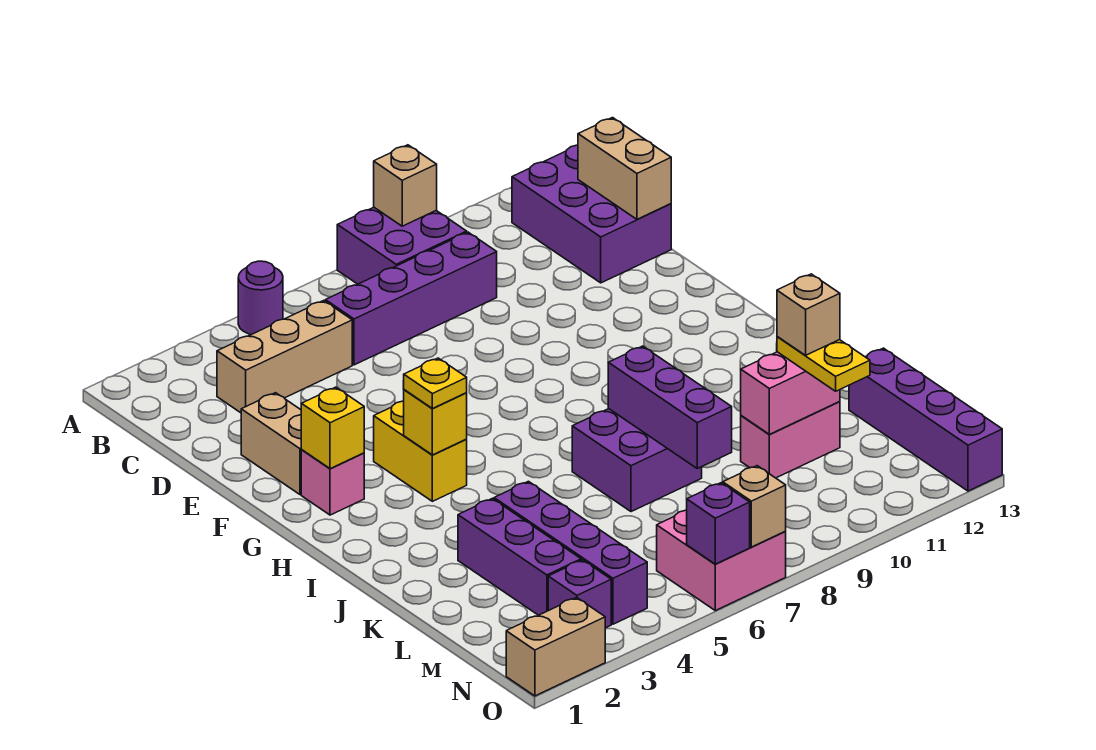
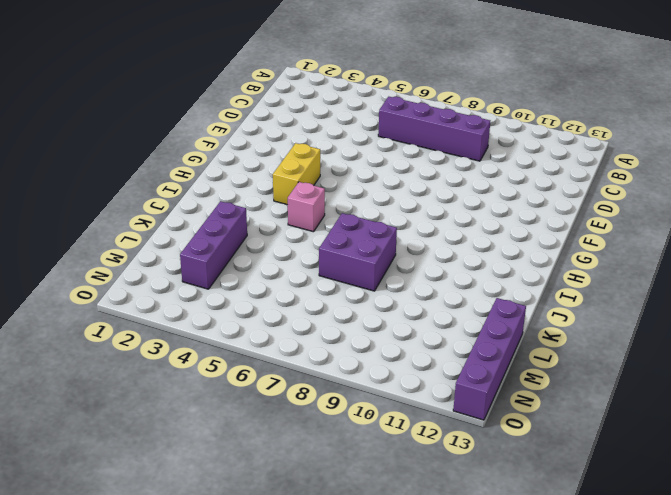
pink 1x1 brick [288,182,325,232] -> pink 1x1 brick moved to [301,450,364,515]
none -> purple 1x1 round brick [238,261,283,335]
none -> purple 2x2 brick [337,207,467,284]
none -> purple 2x3 brick [512,145,671,283]

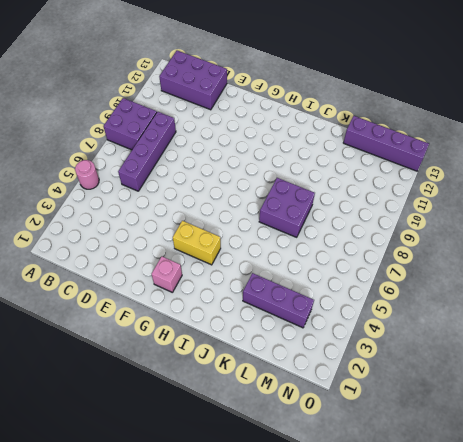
pink 1x1 round brick [75,160,99,189] -> purple 1x1 round brick [238,261,283,335]
none -> tan 1x3 brick [217,301,352,413]
none -> tan 1x2 brick [241,393,302,495]
none -> purple 1x4 brick [494,481,647,624]

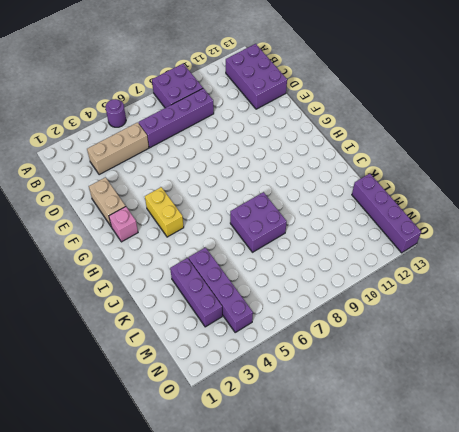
none -> pink 1x2 brick [741,402,840,478]
none -> purple 1x1 brick [548,560,611,628]
none -> pink 2x2 brick [657,510,786,611]

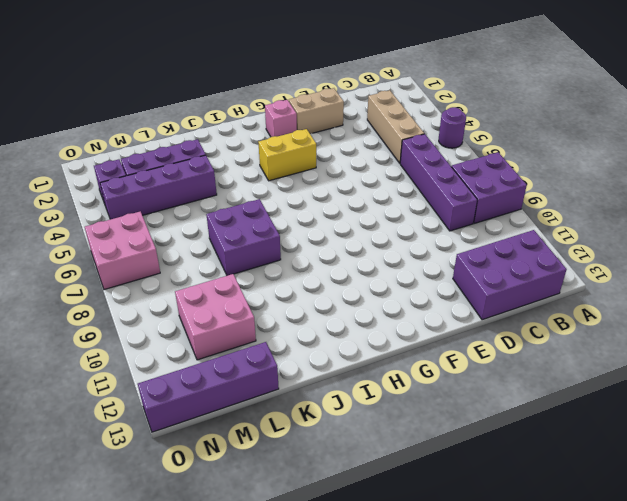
pink 2x2 brick [175,274,256,360] -> pink 1x2 brick [741,402,840,478]
none -> tan 1x2 brick [506,597,605,696]
none -> tan 1x1 brick [374,145,437,226]
none -> tan 1x2 brick [578,118,671,219]

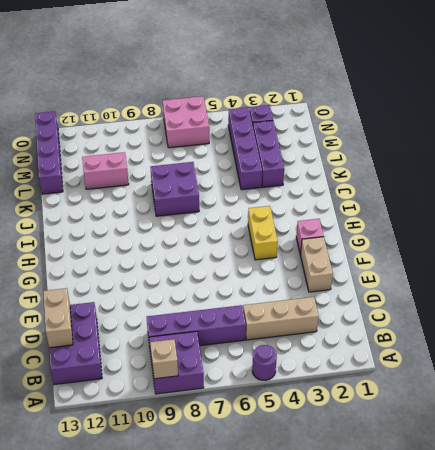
none -> tan 1x2 brick [506,597,605,696]
none -> yellow 1x1 brick [301,387,364,469]
none -> yellow 1x1 brick [404,390,467,455]

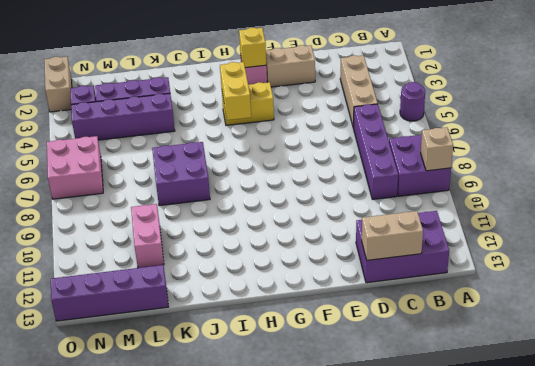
yellow 1x2 brick [220,62,251,120] -> yellow 1x1 brick [404,390,467,455]
none -> purple 1x3 brick [608,346,732,468]
none -> pink 1x2 brick [741,352,840,434]
none -> purple 1x1 brick [687,483,750,564]

